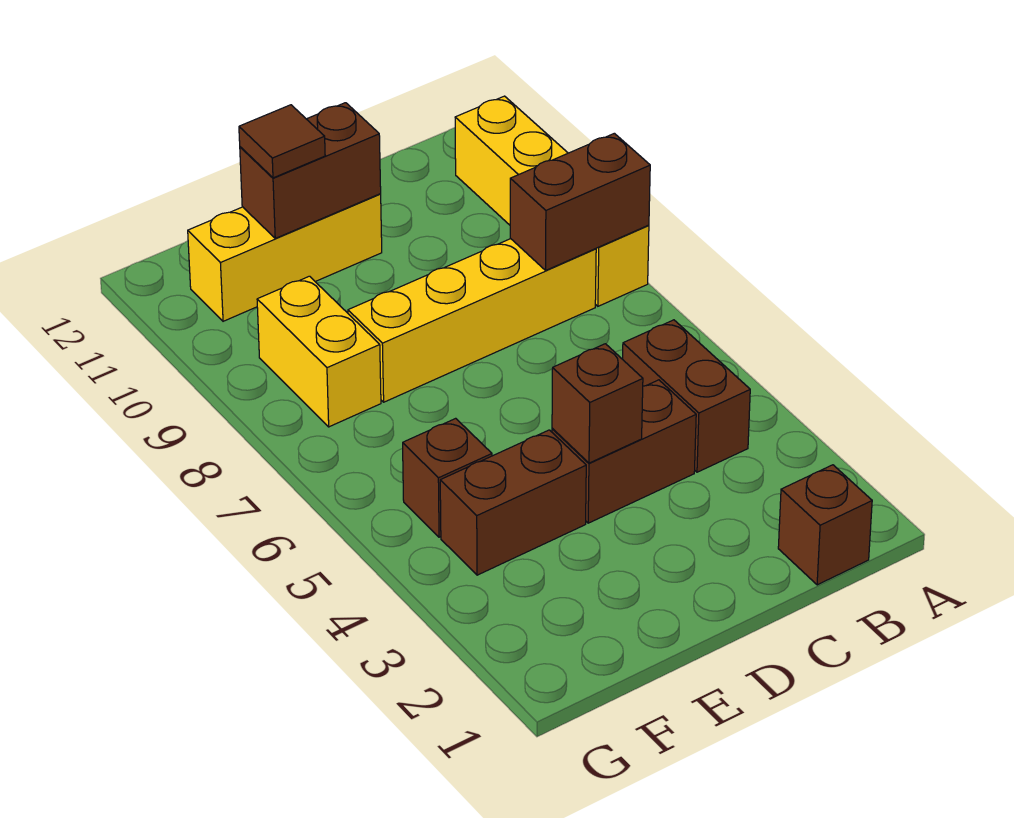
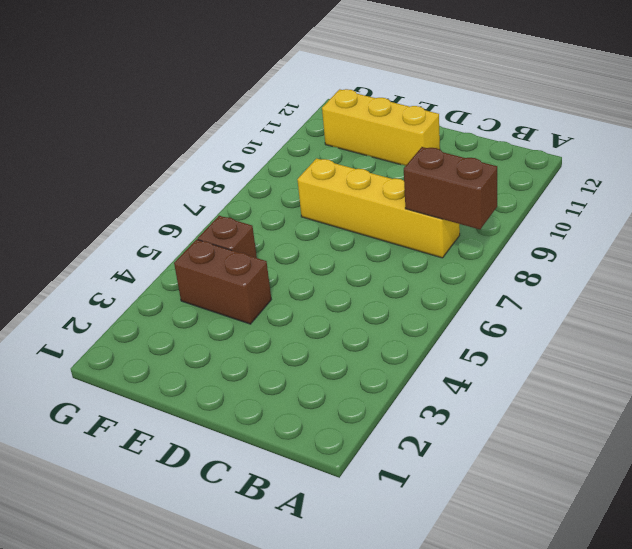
none -> yellow 1x4 brick [455,96,649,306]
none -> brown 1x1 brick [778,465,872,585]
none -> brown 1x2 brick [623,320,750,472]

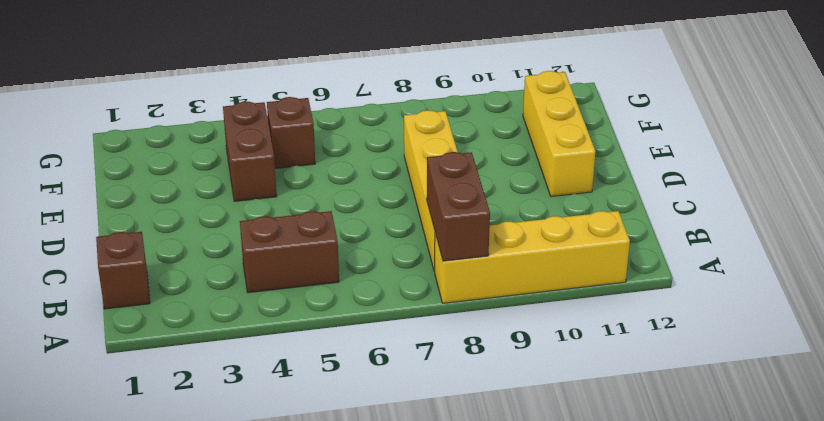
none -> brown 1x2 brick [552,380,696,523]
none -> yellow 1x2 brick [257,276,381,427]
none -> brown 1x1 brick [552,344,643,463]

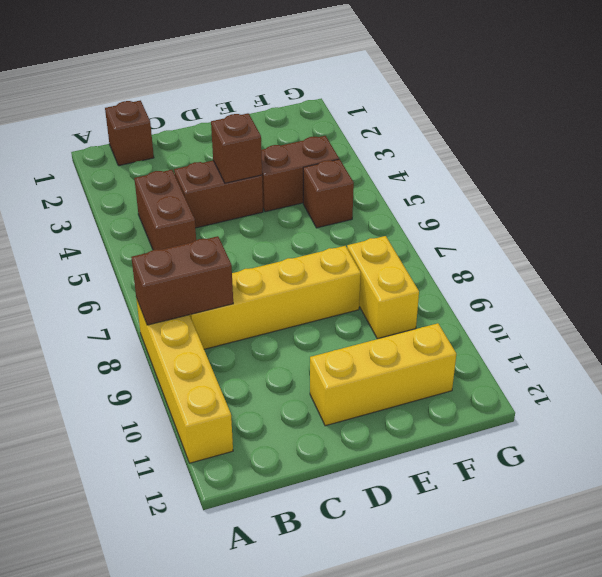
none -> brown 1x2 brick [240,103,381,238]
none -> brown 1x1 tile [239,105,325,178]

